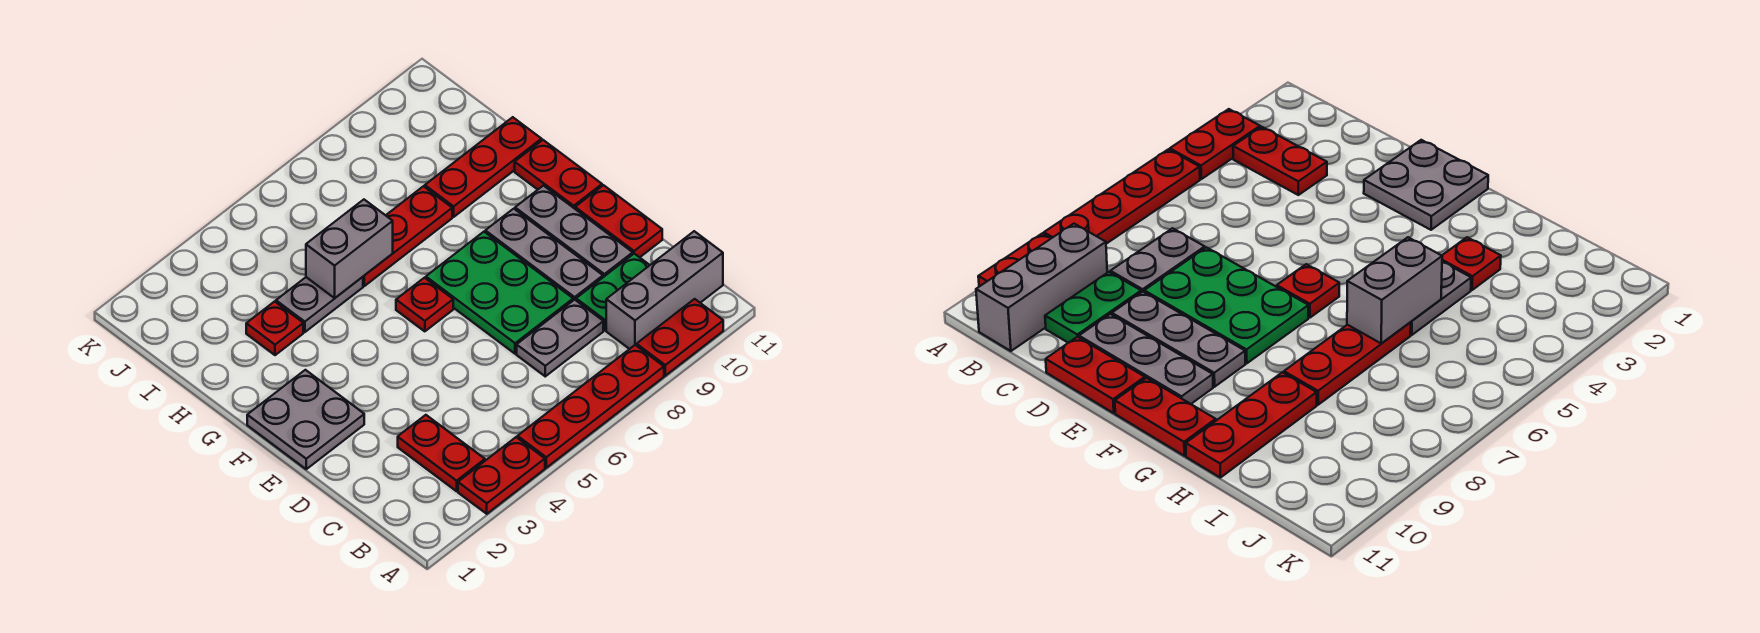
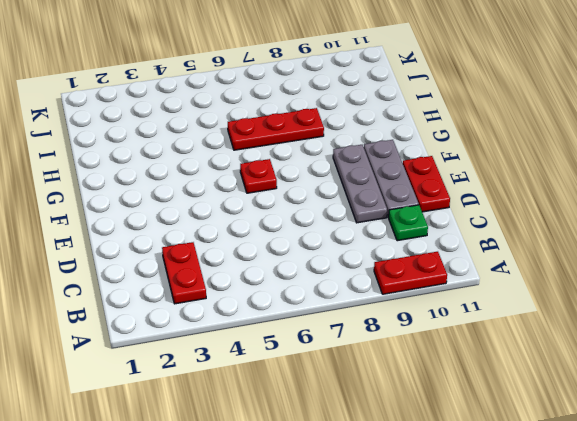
green 1x1 plate [389,205,428,241] -> green 1x2 plate [576,254,650,330]
none -> red 1x2 plate [458,437,545,514]
none -> red 1x4 plate [518,345,664,468]
none -> grey 1x3 brick [606,231,723,349]

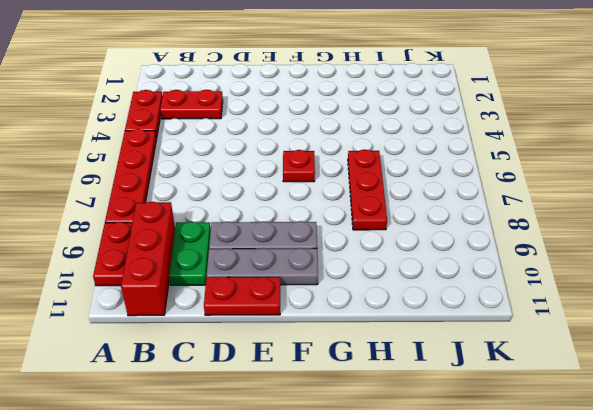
red 1x3 brick [121,202,175,316] -> grey 1x3 brick [606,231,723,349]
none -> grey 1x2 plate [517,300,603,376]
none -> green 2x3 plate [426,232,573,354]
none -> grey 2x2 plate [247,370,364,469]

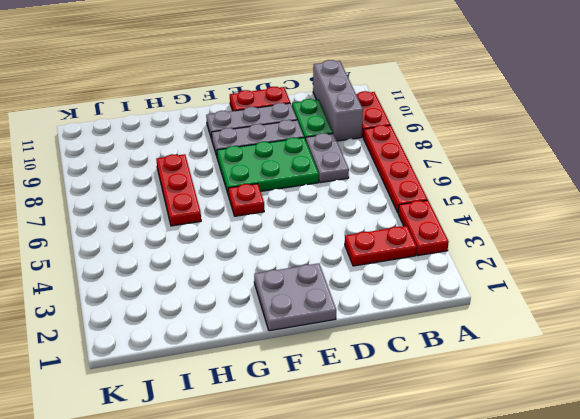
none -> red 1x2 plate [515,140,602,209]
none -> red 1x1 plate [246,301,303,355]
none -> grey 1x2 plate [276,277,363,332]

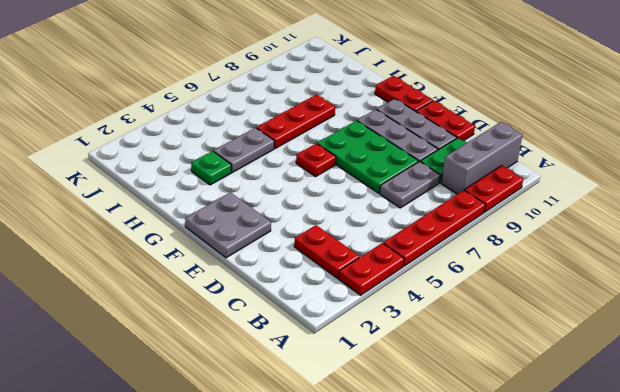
green 1x1 plate [191,151,231,185] -> red 1x1 plate [246,301,303,355]
none -> red 1x3 plate [425,117,542,217]
none -> grey 1x2 brick [306,200,393,298]

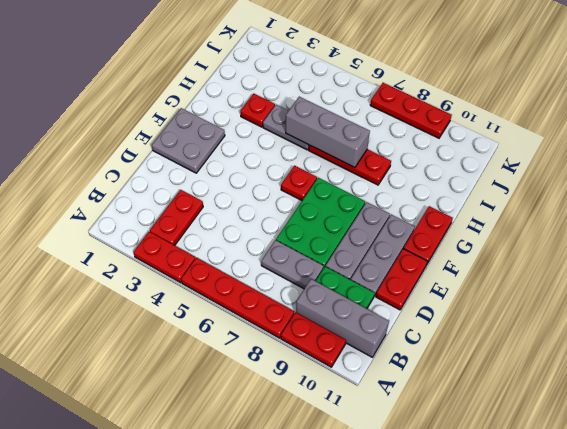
grey 1x3 brick [286,97,370,168] -> grey 1x2 brick [306,200,393,298]
red 1x3 plate [370,83,452,138] -> red 1x3 plate moved to [425,117,542,217]

